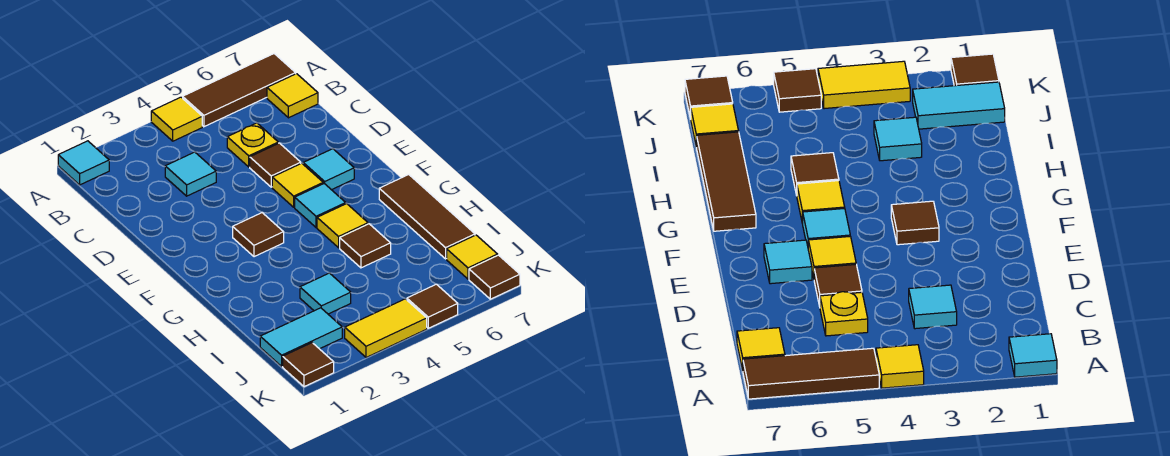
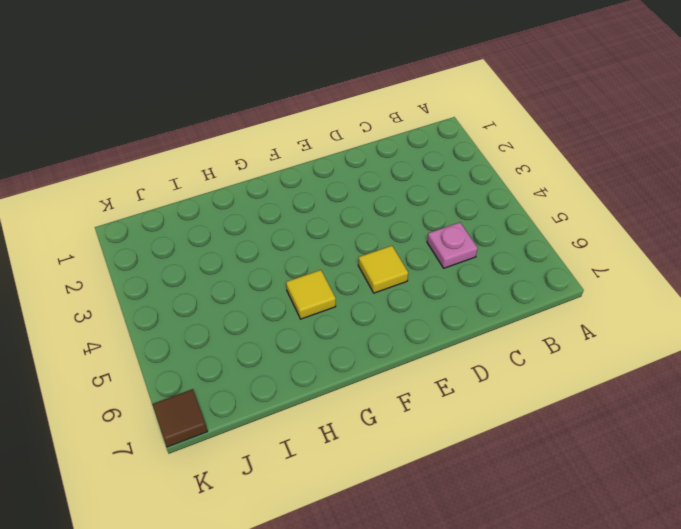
pink 1x1 plate [427,222,478,268] -> yellow 1x1 plate [227,123,278,167]
none -> cyan 1x1 tile [58,141,109,185]
none -> yellow 1x1 tile [151,97,202,141]
none -> brown 1x3 tile [183,54,296,127]

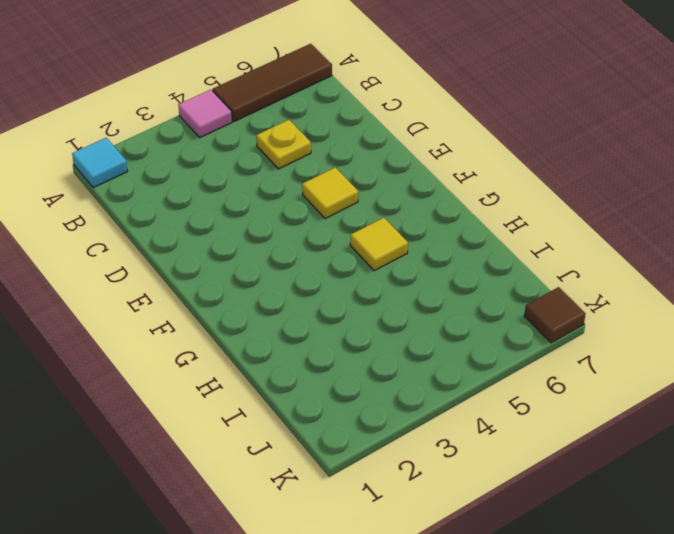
pink 1x1 tile [178,90,232,137] -> yellow 1x1 tile [151,97,202,141]
none -> yellow 1x1 tile [267,74,318,118]
none -> cyan 1x1 tile [165,152,216,196]
none -> brown 1x1 tile [250,143,301,187]

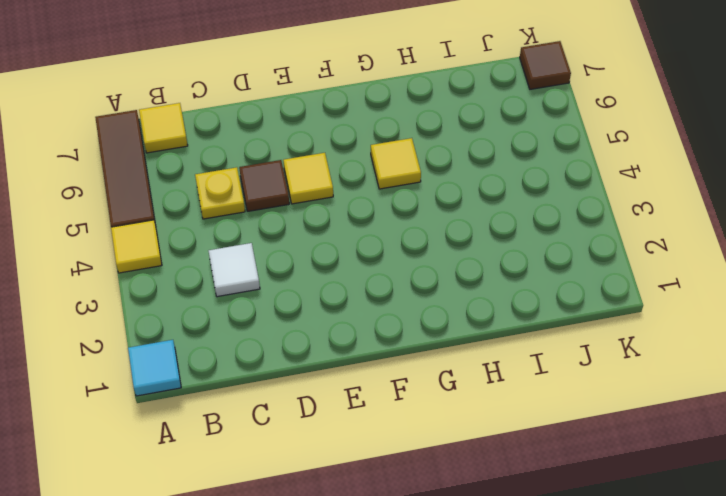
white 1x1 tile [209,243,260,297] -> cyan 1x1 tile [165,152,216,196]
none -> cyan 1x1 tile [303,149,354,190]
none -> brown 1x1 tile [233,213,284,257]
none -> cyan 1x1 tile [295,184,346,228]

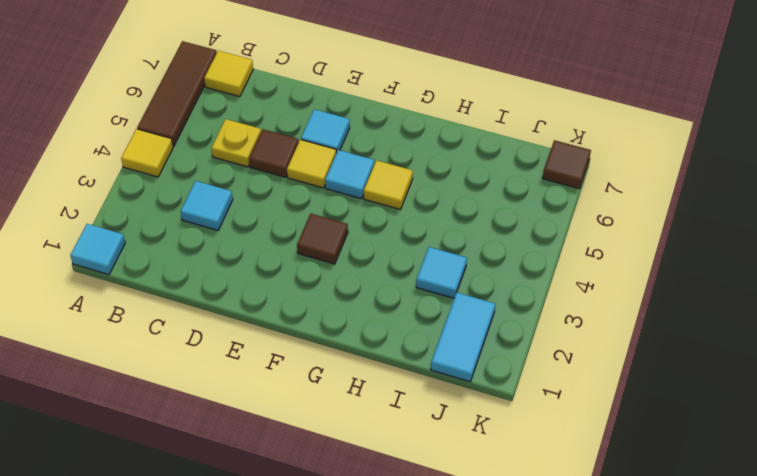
none -> brown 1x3 tile [379,175,475,259]
none -> brown 1x1 tile [340,224,391,268]
none -> yellow 1x1 tile [447,235,498,279]

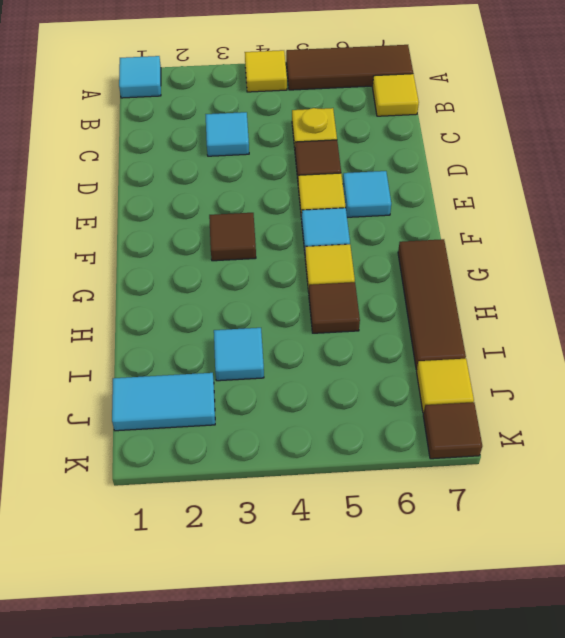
none -> brown 1x1 tile [283,343,334,387]
none -> yellow 1x2 tile [345,299,427,358]
none -> brown 1x1 tile [407,284,458,328]

